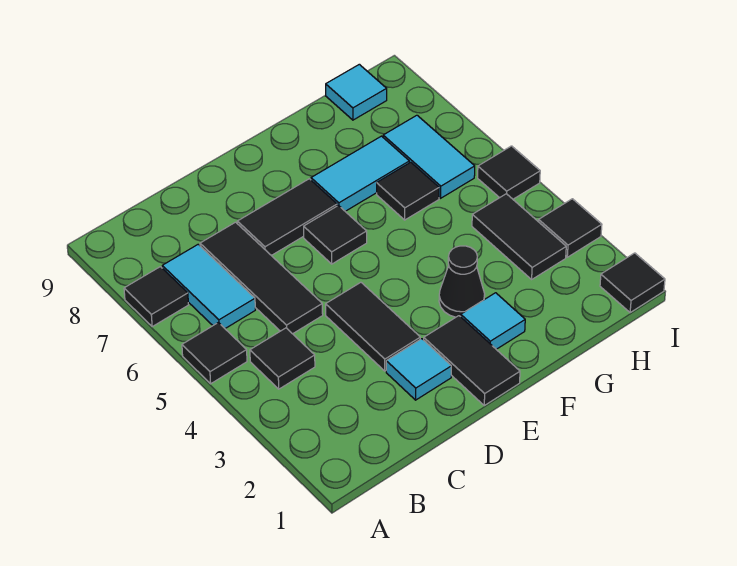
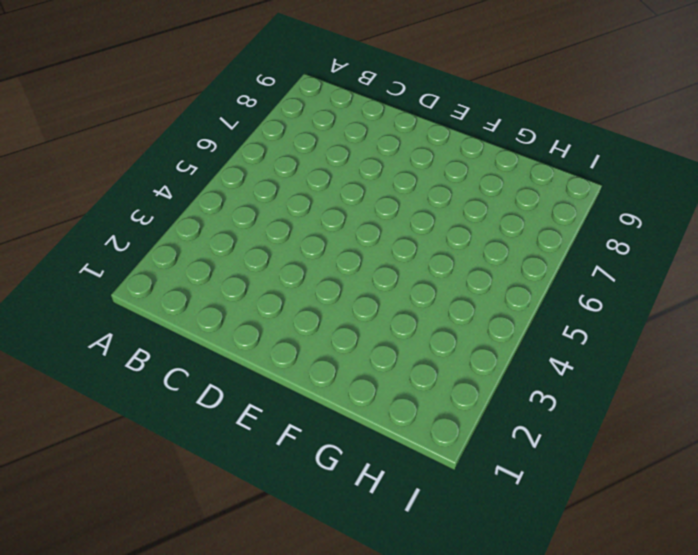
none -> black 1x1 tile [182,323,247,384]
none -> black 1x1 tile [124,267,188,326]
none -> black 1x1 tile [250,328,315,389]

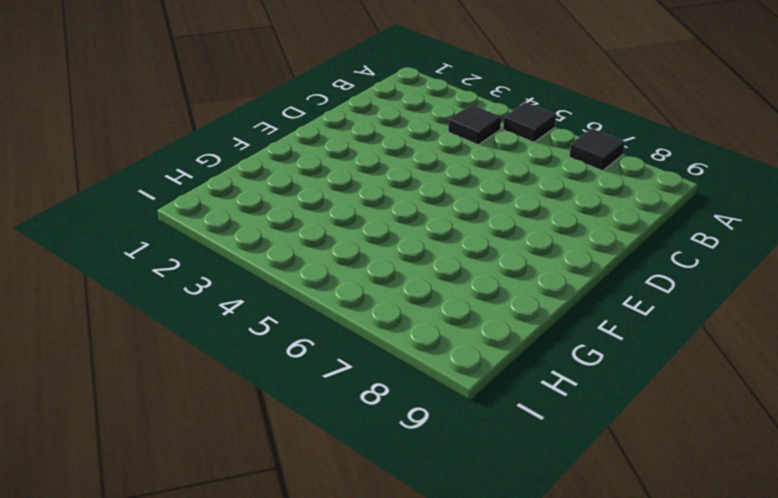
none -> cyan 1x2 tile [162,244,255,328]
none -> black 1x3 tile [200,222,323,334]
none -> cyan 1x1 tile [386,339,451,400]

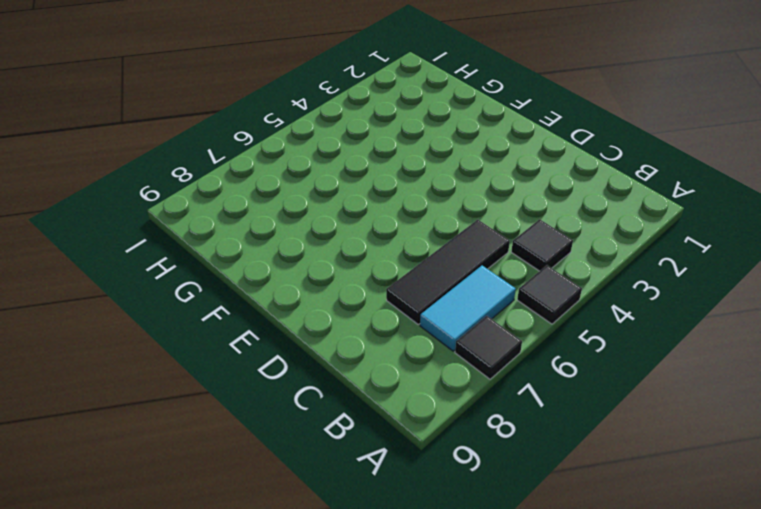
none -> cyan 1x1 tile [386,339,451,400]
none -> black 1x2 tile [326,282,420,371]
none -> black 1x2 tile [237,179,337,256]

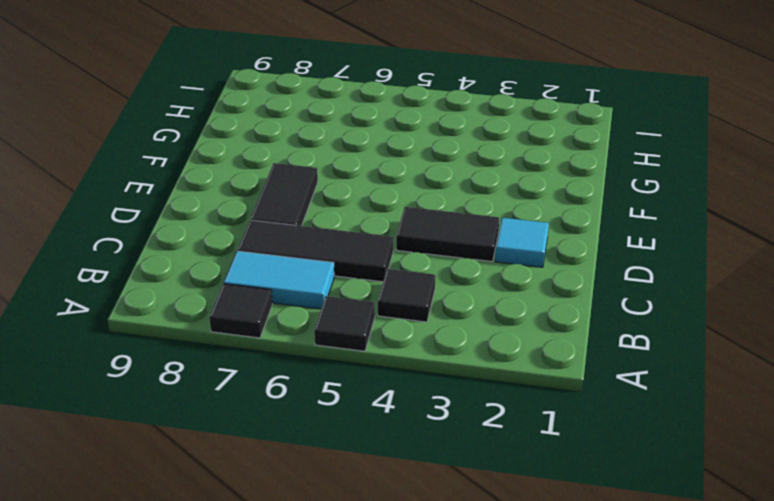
none -> black 1x2 tile [424,316,520,405]
none -> black 1x1 tile [304,206,367,264]
none -> cyan 1x1 tile [461,293,525,349]

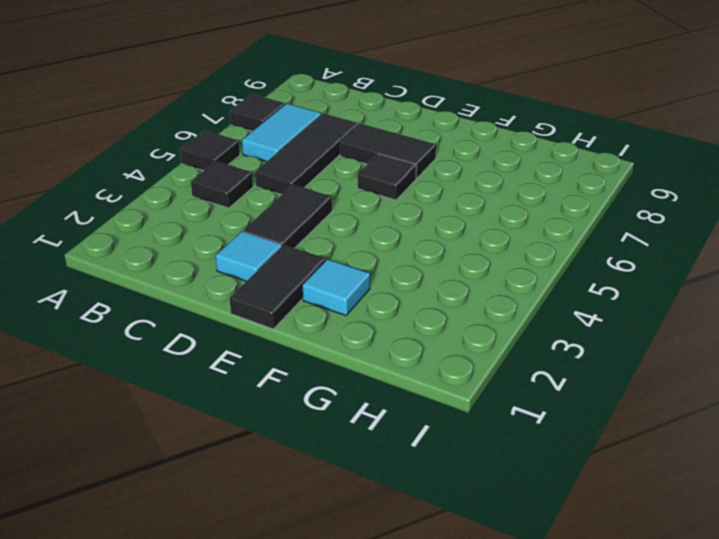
none -> black 1x1 cone [439,246,485,317]
none -> cyan 1x2 tile [311,136,409,211]
none -> black 1x1 tile [377,162,439,220]

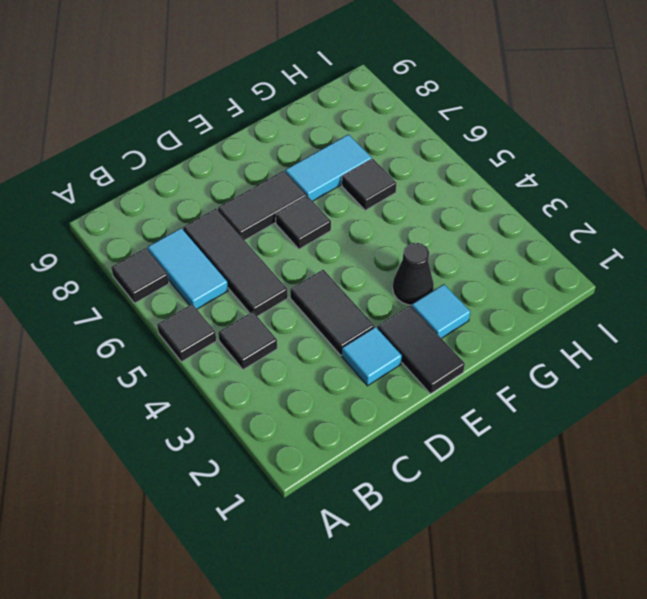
none -> black 1x2 tile [472,194,566,279]
none -> cyan 1x2 tile [383,115,475,198]
none -> cyan 1x1 tile [326,64,387,120]

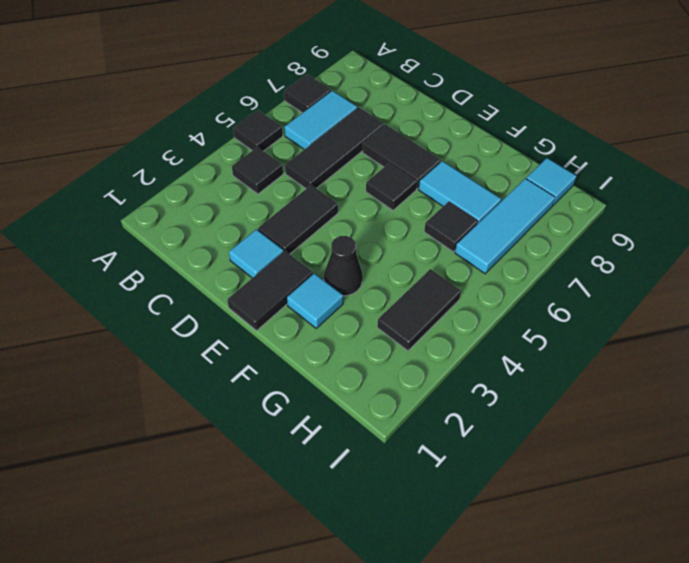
cyan 1x3 tile [455,179,555,274] -> cyan 1x2 tile [383,115,475,198]
none -> black 1x1 tile [600,253,665,313]
none -> black 1x1 tile [539,199,602,257]
none -> black 1x1 tile [478,146,540,199]

